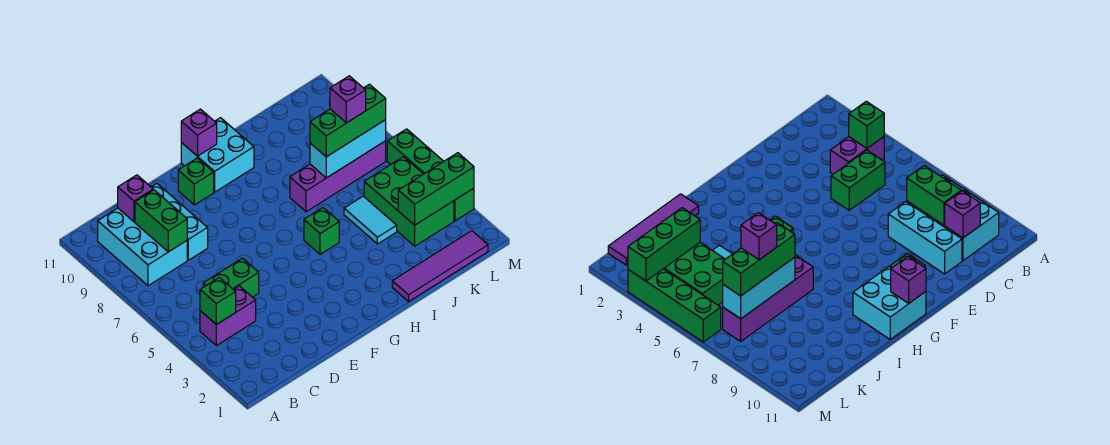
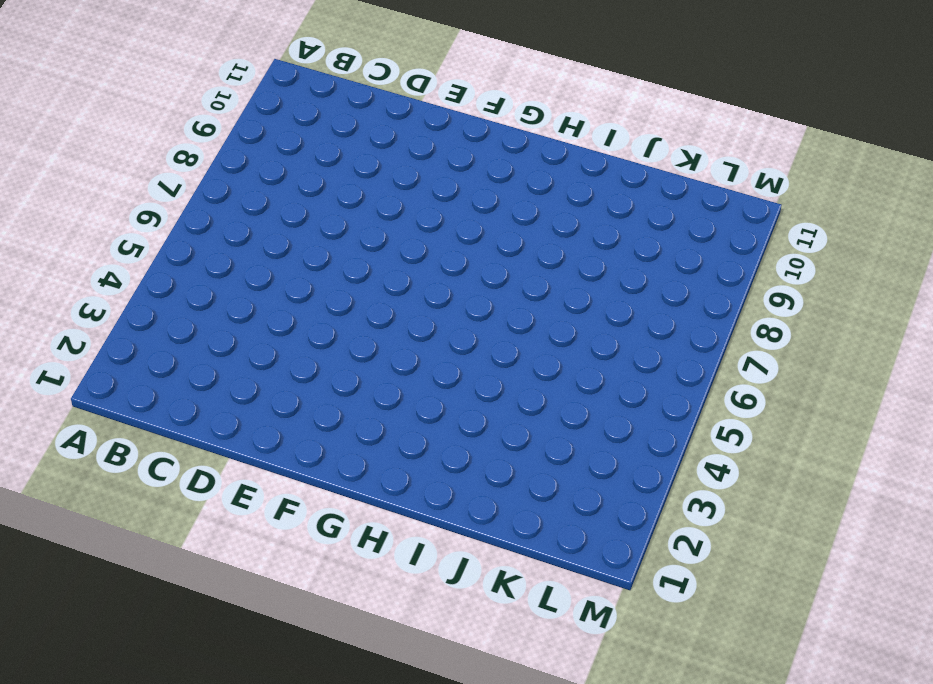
none -> purple 1x2 brick [200,286,256,346]
none -> cyan 2x3 brick [98,208,187,286]
none -> green 1x2 brick [203,258,259,297]

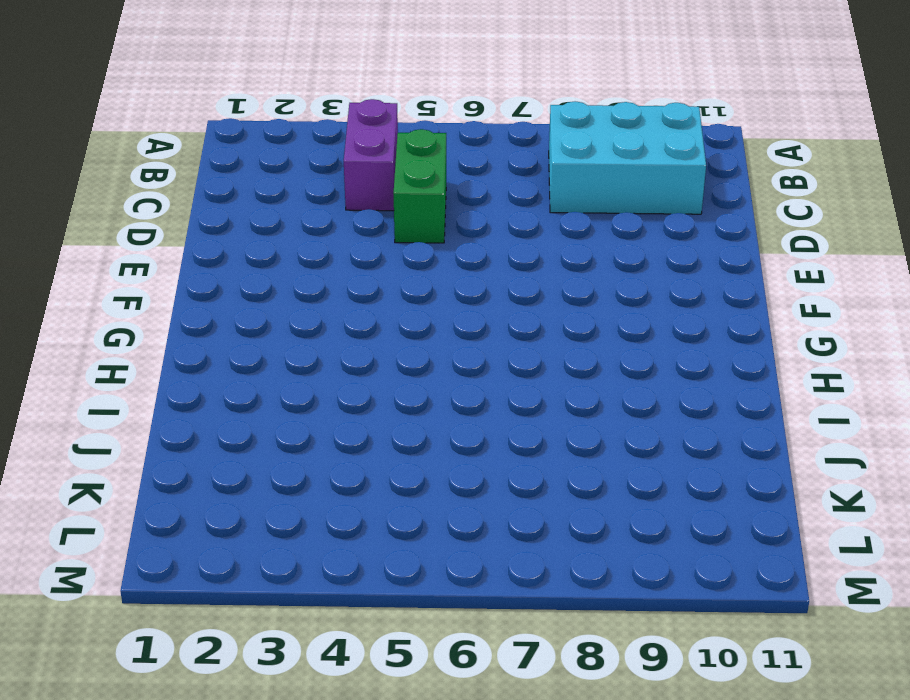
none -> cyan 1x3 brick [151,184,208,260]
none -> green 1x1 brick [178,158,214,205]
none -> cyan 2x2 brick [181,118,254,192]

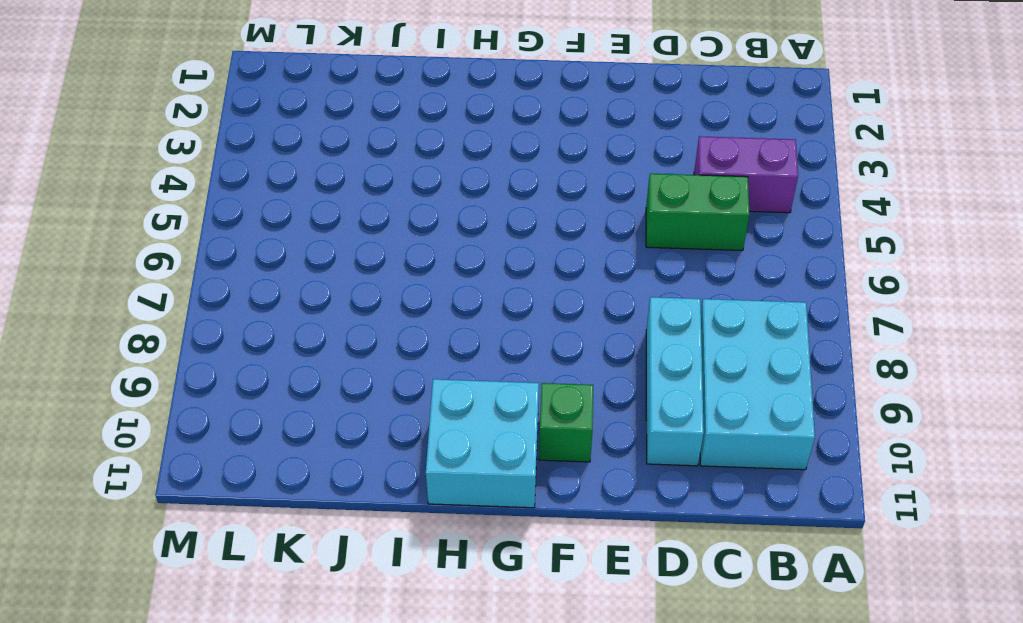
none -> green 1x1 brick [304,208,339,254]
none -> purple 1x4 tile [392,231,488,301]
none -> purple 1x4 brick [290,141,386,212]

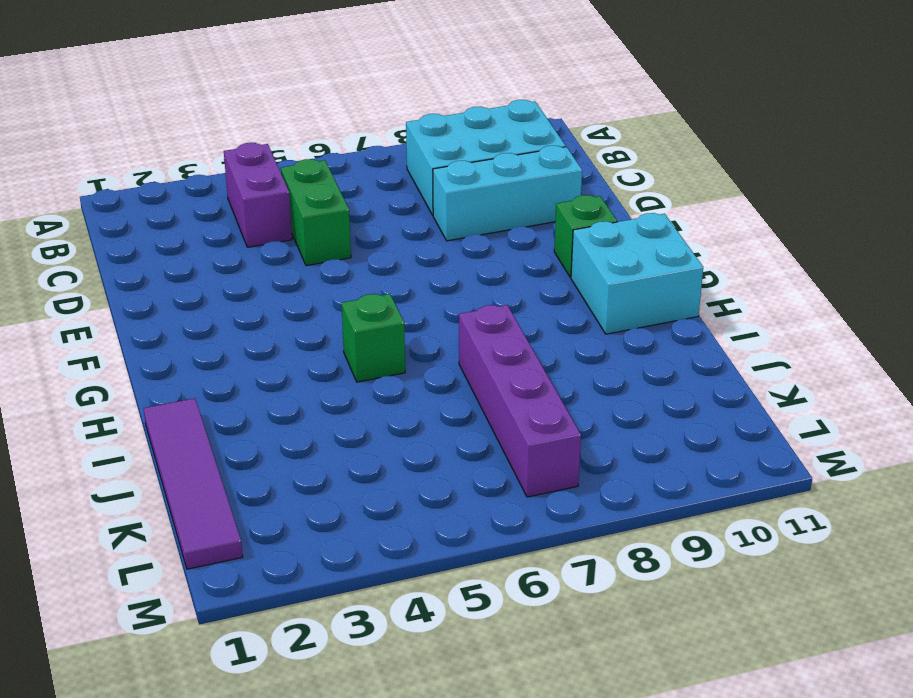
none -> cyan 1x2 tile [344,196,397,244]
none -> green 2x3 brick [364,157,454,246]
none -> green 1x4 brick [387,129,474,221]

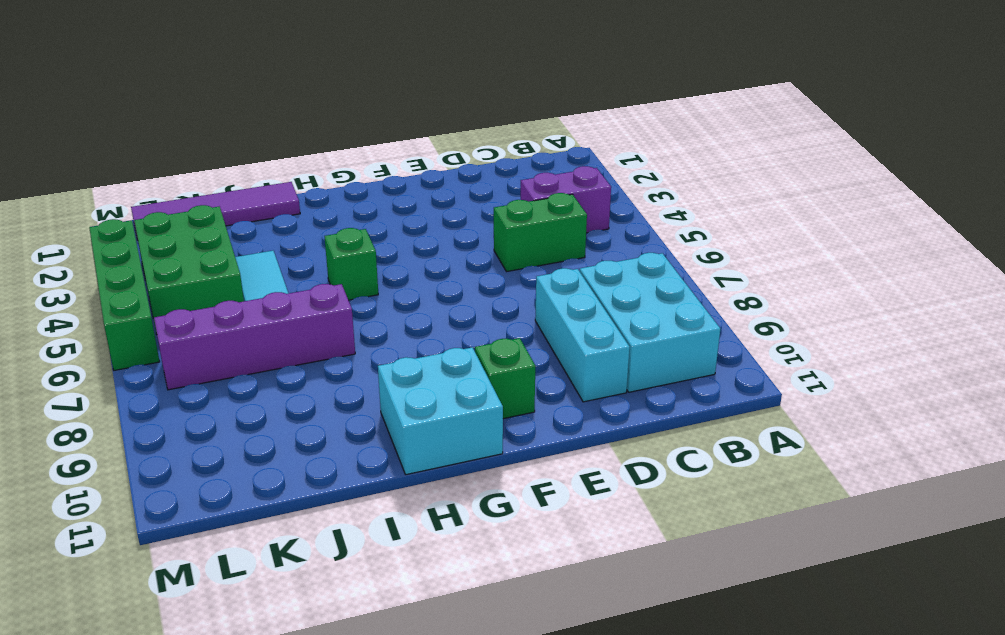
none -> green 1x1 brick [200,277,236,325]
none -> green 1x2 brick [135,190,187,252]
none -> purple 1x1 brick [118,175,153,222]

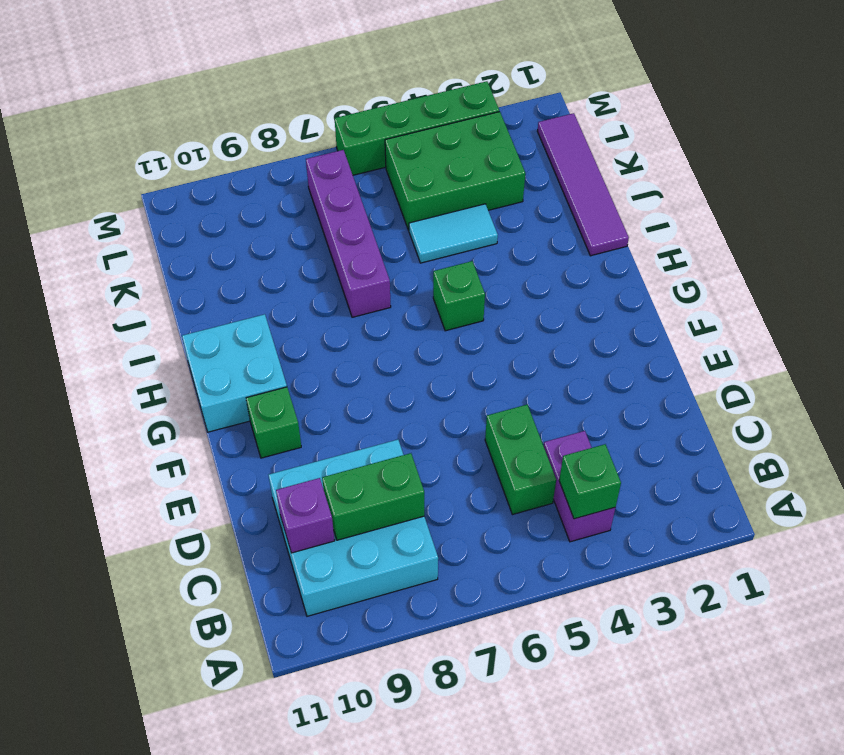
none -> purple 1x1 brick [181,109,217,156]
none -> cyan 1x3 brick [310,120,386,178]
none -> green 1x3 brick [398,153,474,225]

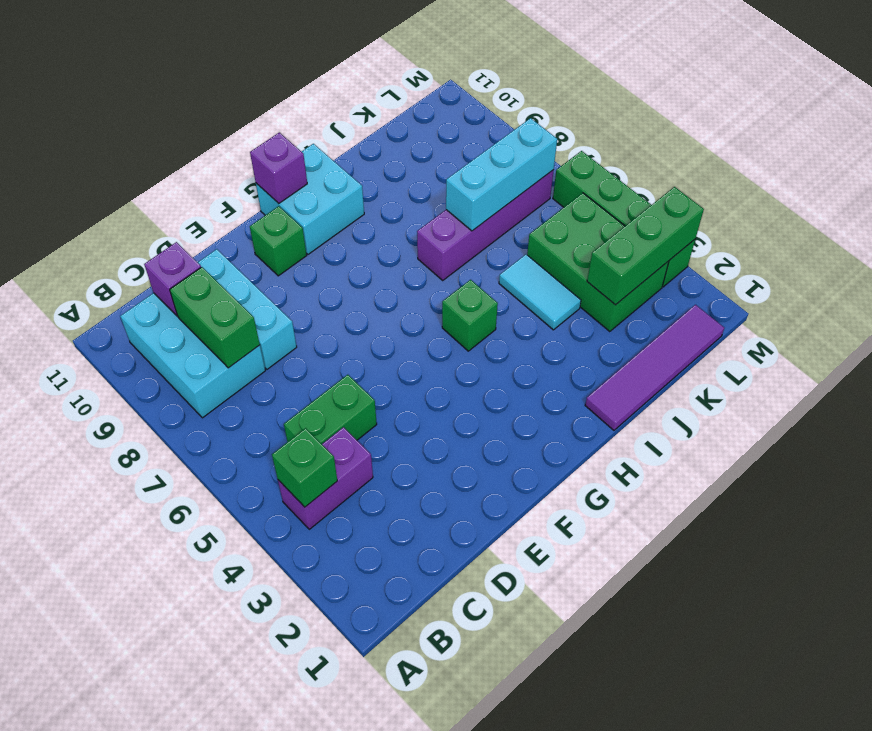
none -> green 1x3 brick [310,84,386,157]
none -> purple 1x1 brick [330,76,366,123]

